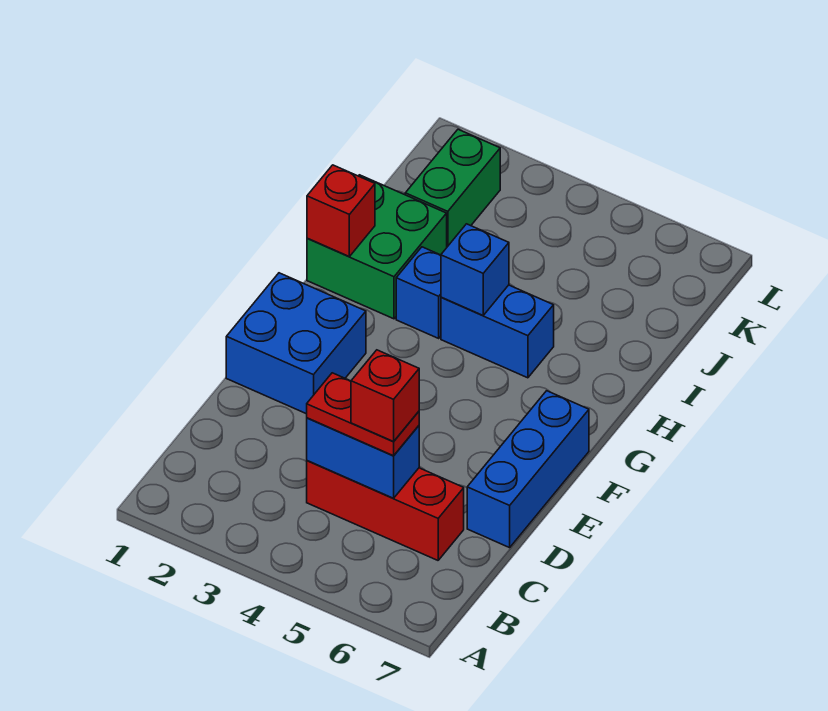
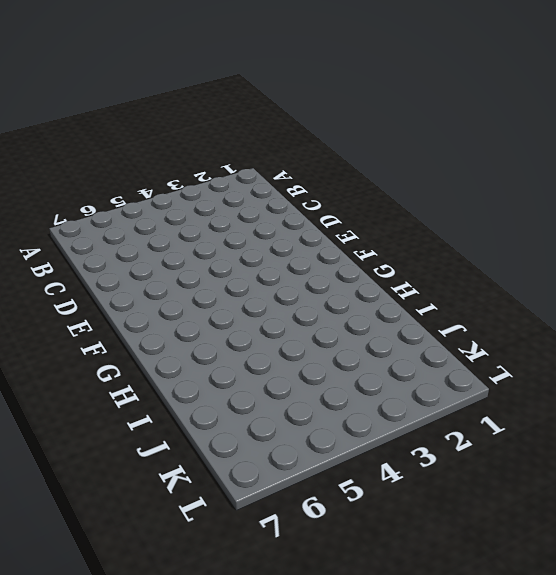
none -> red 1x3 brick [307,461,464,560]
none -> blue 1x3 brick [467,391,589,548]
none -> blue 2x2 brick [226,273,366,414]

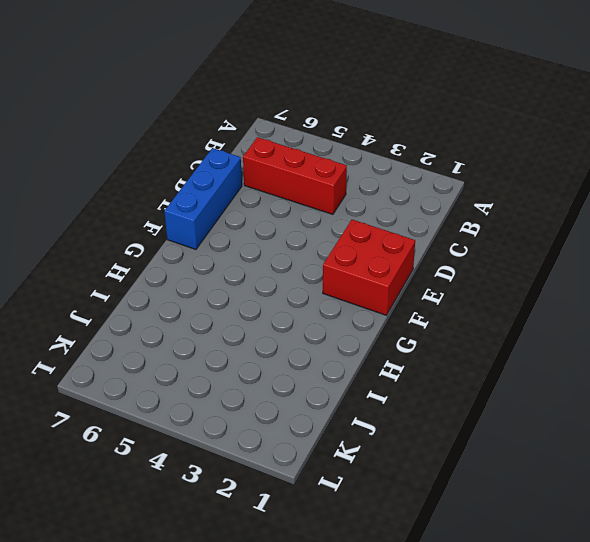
red 2x2 brick [323,220,415,315] -> blue 2x2 brick [226,273,366,414]
none -> green 2x2 brick [307,175,447,319]
none -> blue 1x1 brick [396,247,441,338]
none -> blue 1x2 brick [441,285,554,378]

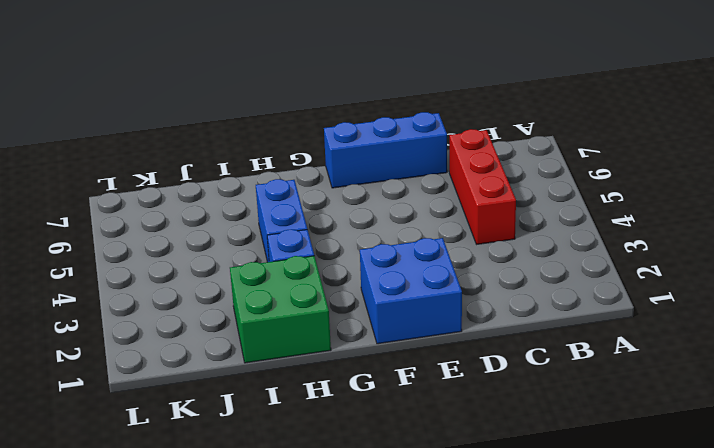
none -> green 1x2 brick [405,129,500,247]
none -> blue 1x2 brick [307,418,419,498]
none -> red 1x1 brick [307,165,375,256]

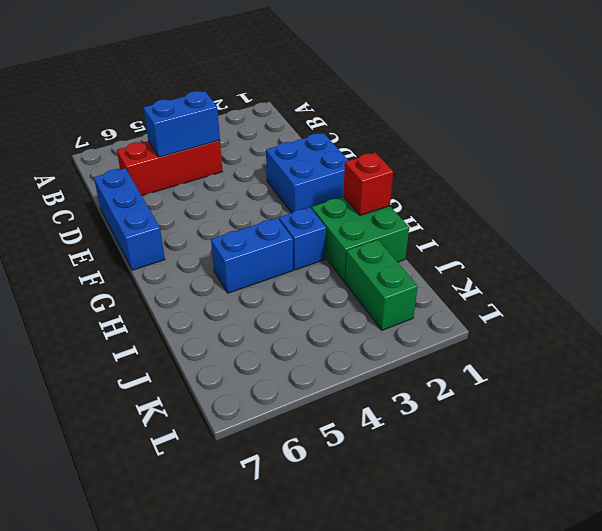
none -> blue 1x1 brick [441,224,509,315]
none -> red 1x2 plate [307,373,419,456]
none -> red 1x1 brick [351,350,419,442]

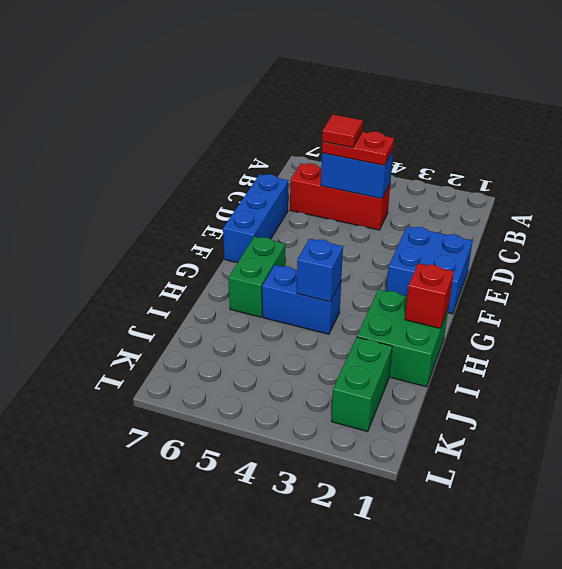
red 1x1 tile [322,115,363,148] -> red 1x1 brick [351,350,419,442]
green 1x2 brick [228,236,285,317] -> none
none -> blue 1x1 brick [396,247,441,338]

